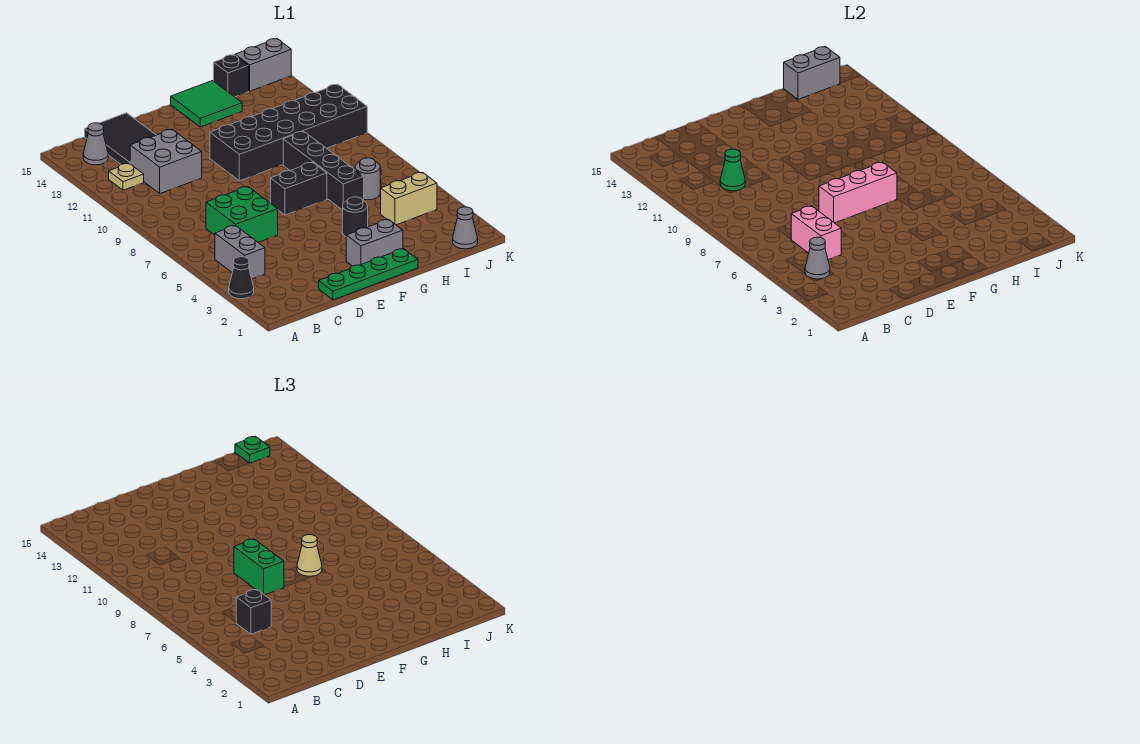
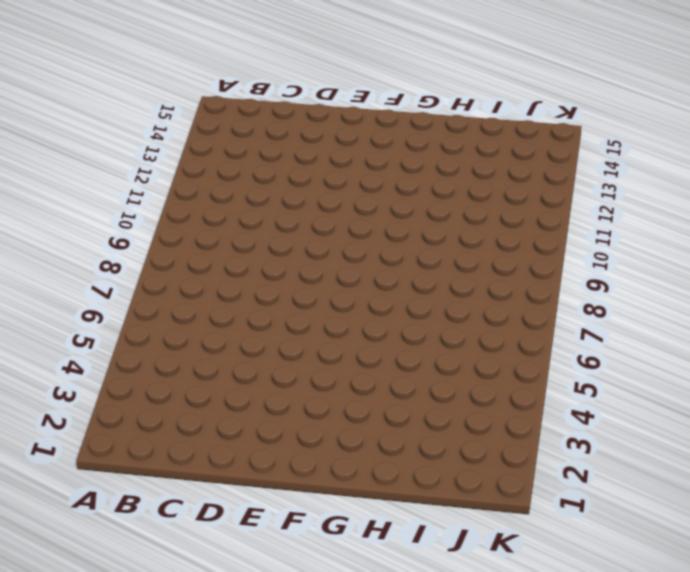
none -> black 1x1 cone [229,257,254,299]
none -> grey 1x2 brick [215,225,265,279]
none -> tan 1x1 plate [109,163,144,190]

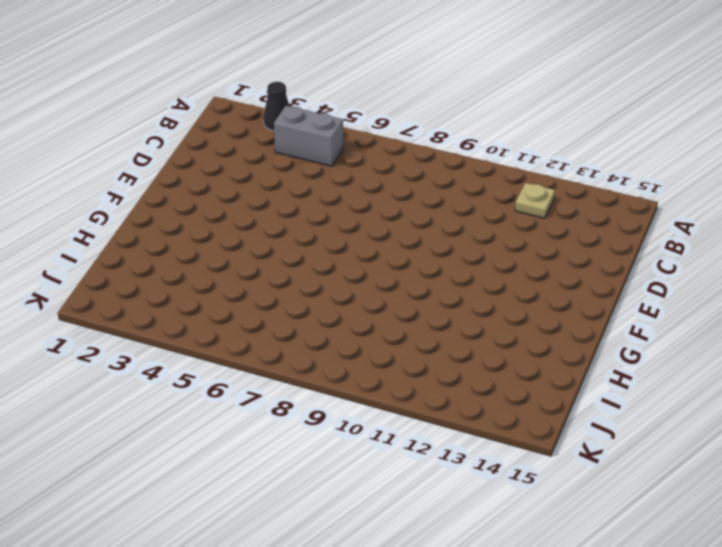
none -> grey 1x1 cone [83,123,108,165]
none -> green 2x2 brick [206,187,278,243]
none -> grey 2x2 brick [130,129,202,194]

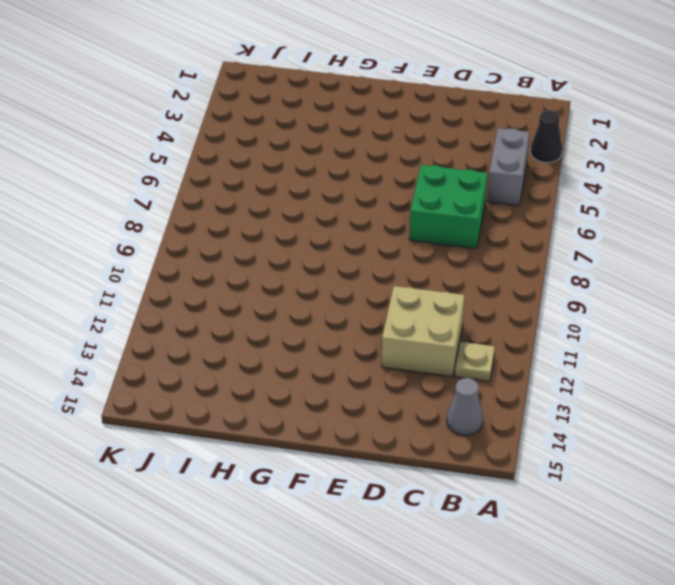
tan 2x2 brick [381,286,464,377] -> grey 2x2 brick [130,129,202,194]
none -> black 2x3 tile [85,113,155,164]
none -> green 1x4 plate [319,249,418,300]
none -> grey 1x2 brick [346,219,403,266]

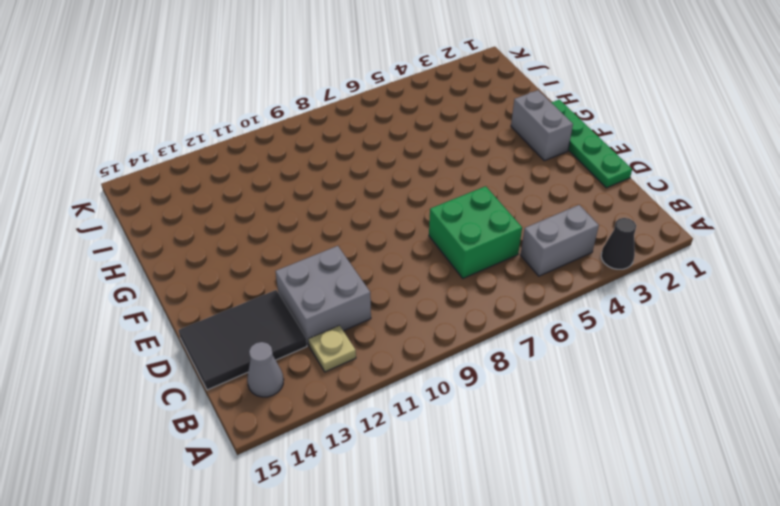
none -> black 1x2 brick [271,162,327,215]
none -> black 2x6 brick [210,84,367,181]
none -> black 1x1 round brick [343,197,368,236]

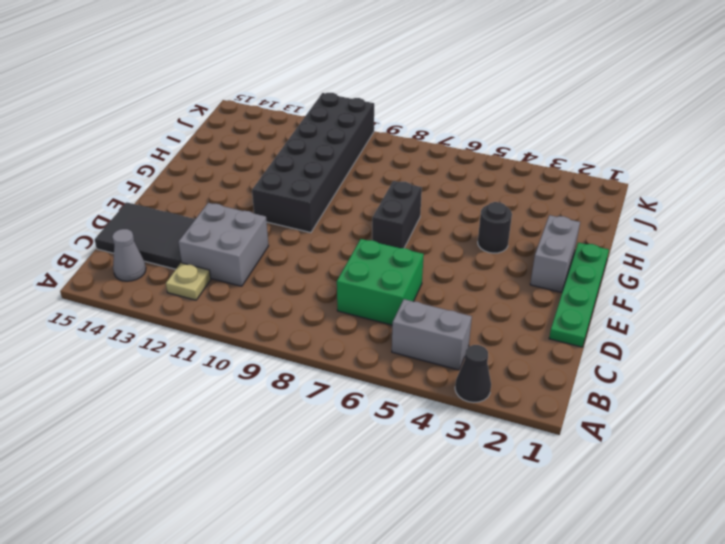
none -> green 2x2 tile [171,81,242,127]
none -> black 1x4 brick [283,131,364,210]
none -> tan 1x2 brick [381,172,437,225]

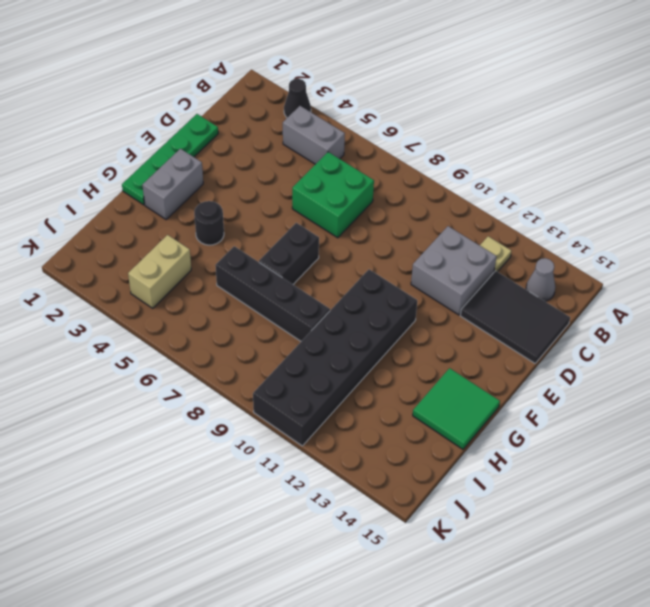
none -> grey 1x1 round brick [355,158,380,200]
none -> black 1x1 brick [214,55,249,97]
none -> grey 1x1 cone [453,207,478,249]

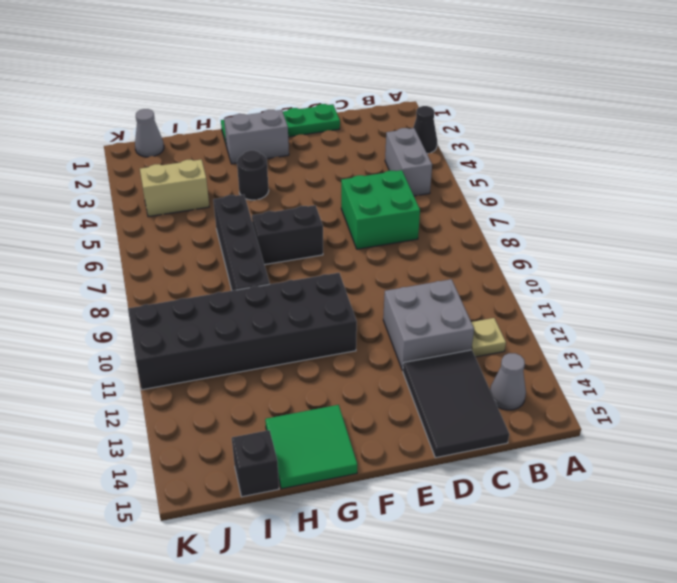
none -> grey 1x1 round brick [355,158,380,200]
none -> grey 1x2 brick [235,39,291,91]
none -> grey 1x1 cone [805,237,830,279]

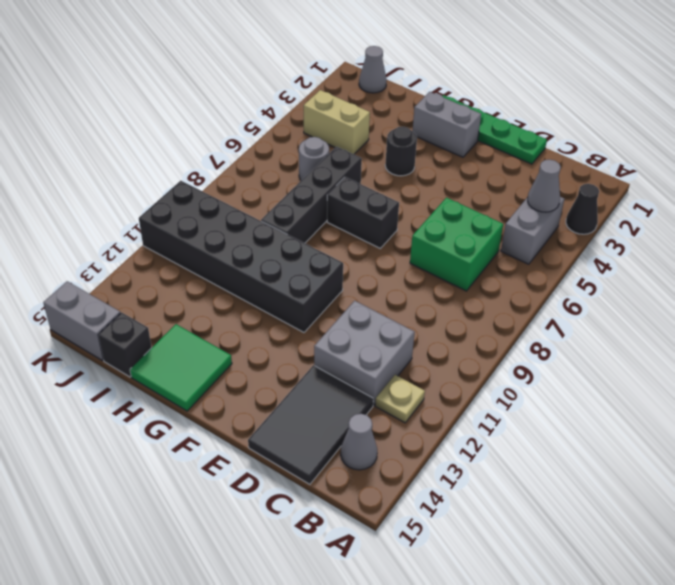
none -> pink 1x2 brick [791,206,841,260]
none -> green 1x1 cone [720,149,745,191]
none -> pink 1x3 brick [819,162,897,223]

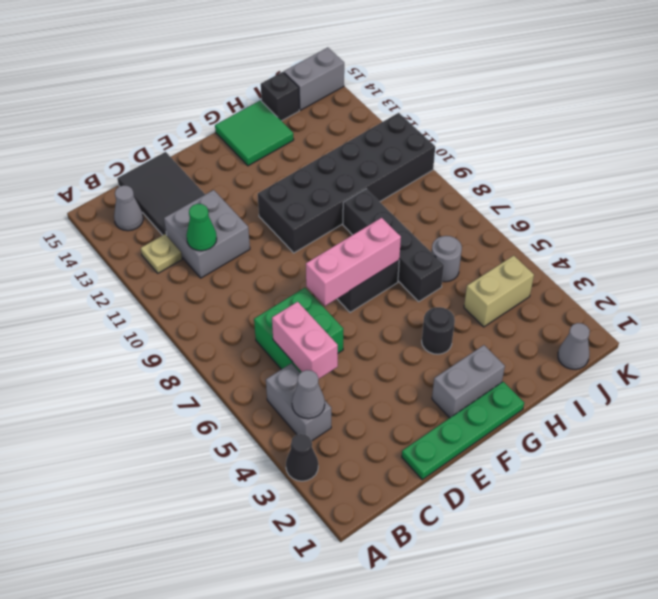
none -> grey 1x2 brick [784,47,840,99]
none -> black 1x1 brick [236,589,271,634]
none -> green 1x2 brick [234,539,284,595]

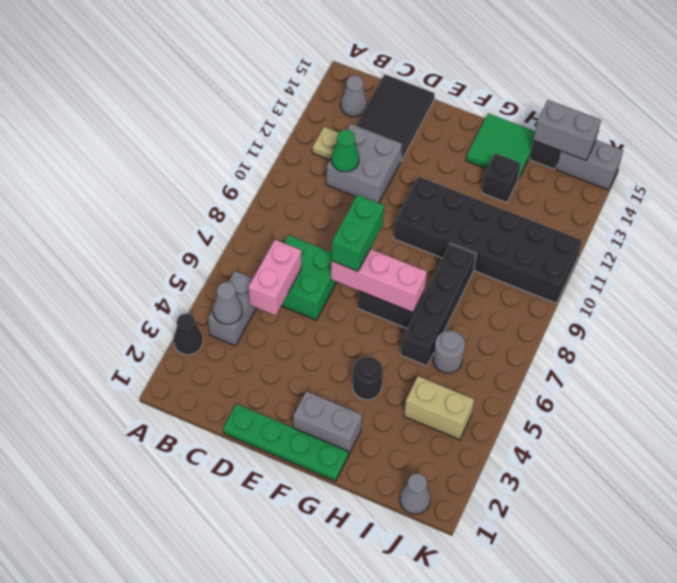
black 1x1 brick [482,153,521,203] -> black 1x1 brick moved to [236,589,271,634]
none -> tan 1x1 cone [297,534,322,576]
none -> green 1x1 plate [235,436,270,463]

